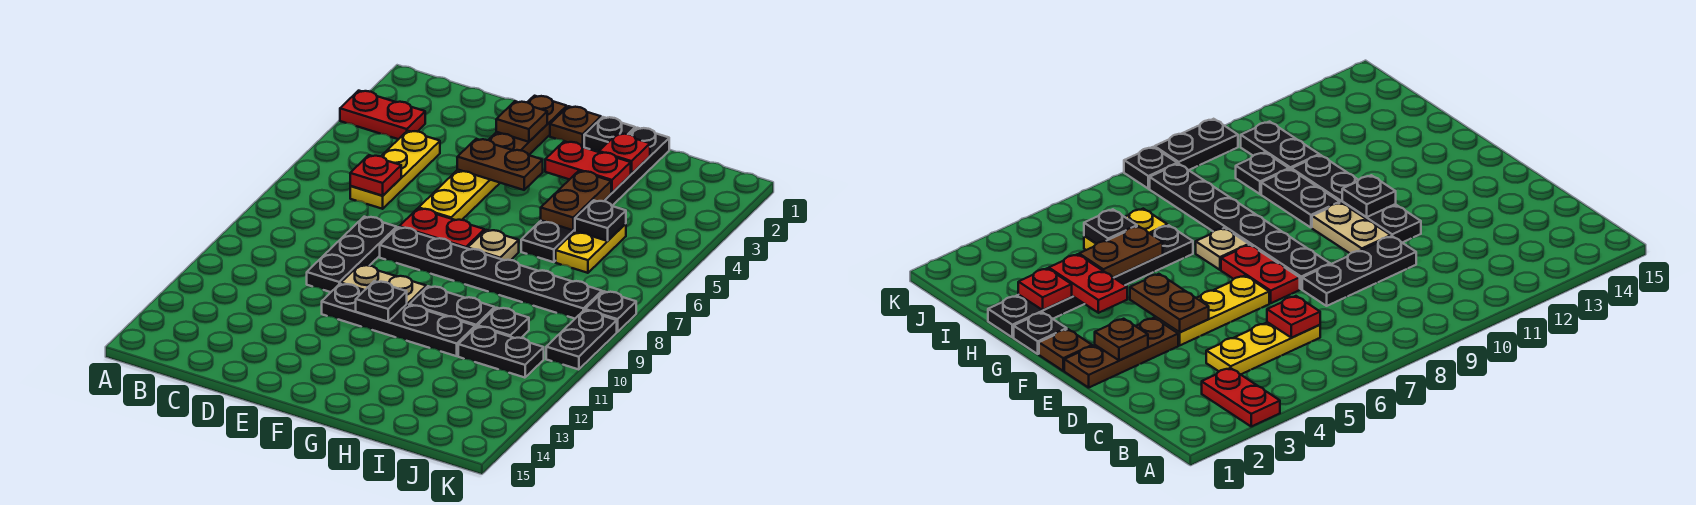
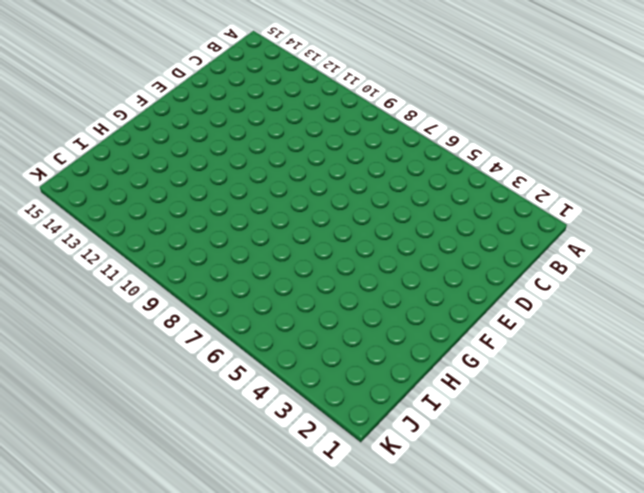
none -> red 1x2 plate [340,91,425,139]
none -> yellow 1x3 plate [350,131,440,209]
none -> black 1x3 plate [307,217,397,292]

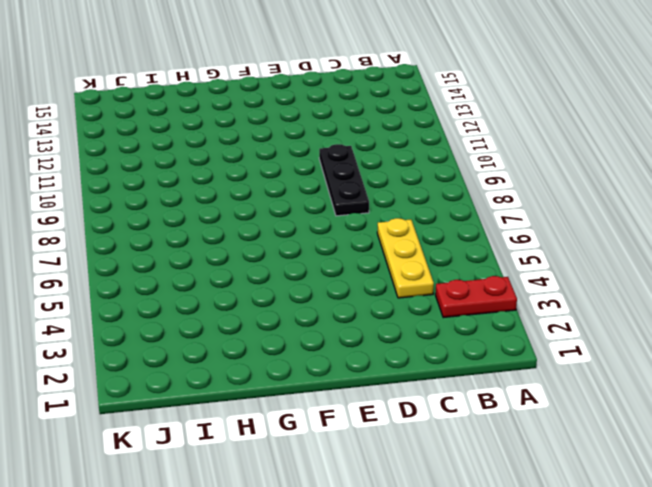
none -> brown 1x3 plate [489,96,567,155]
none -> yellow 1x3 plate [419,170,500,220]
none -> red 1x2 plate [399,208,484,249]

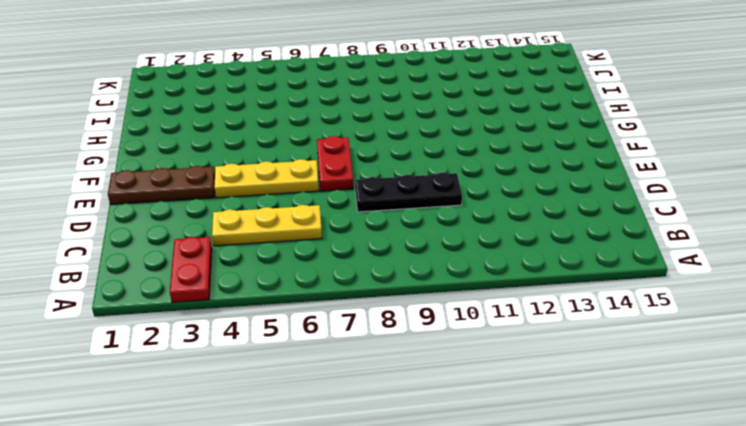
none -> black 1x6 plate [380,227,602,319]
none -> tan 1x2 plate [341,265,426,305]
none -> black 1x4 plate [322,284,475,356]

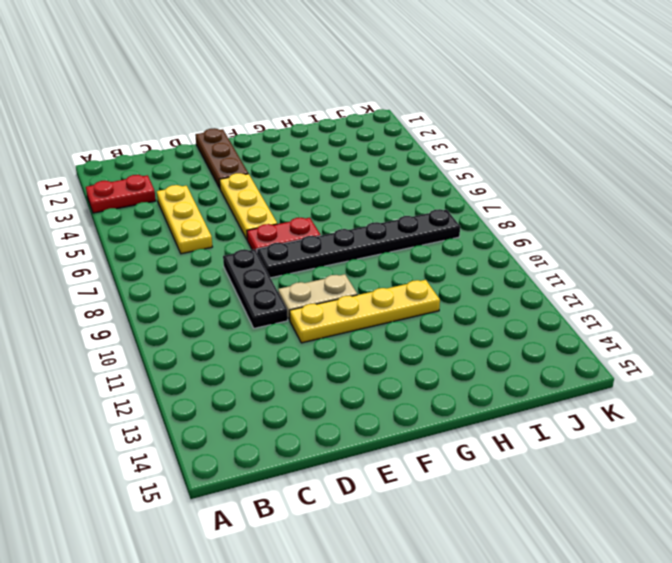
yellow 1x4 plate [290,280,440,343] -> black 1x4 plate [322,284,475,356]
none -> brown 1x1 plate [550,106,601,147]
none -> black 1x1 plate [584,117,635,151]
none -> tan 1x1 plate [468,230,519,260]

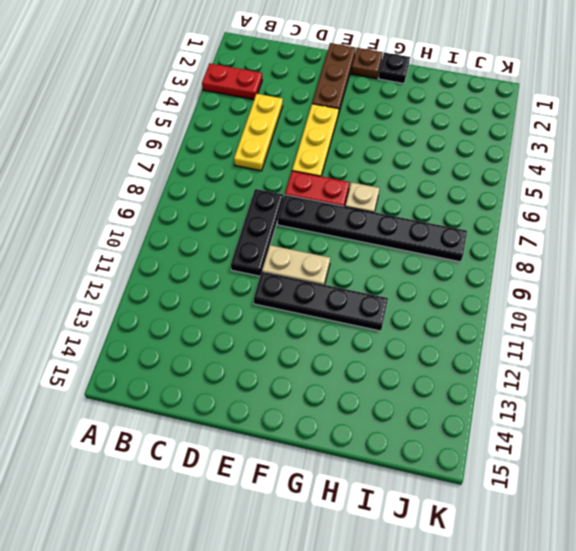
none -> black 1x2 plate [409,286,495,328]
none -> black 1x6 plate [521,128,669,262]
none -> yellow 1x2 plate [556,224,626,273]

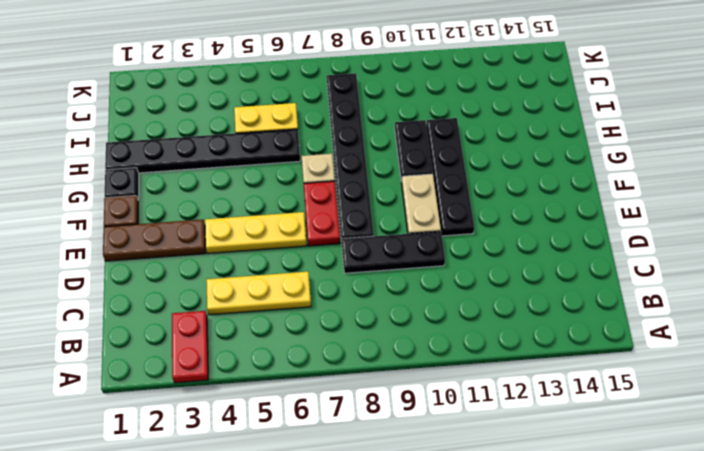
none -> black 1x1 plate [478,308,529,338]
none -> black 1x2 plate [458,326,544,378]
none -> black 1x1 plate [585,291,636,332]

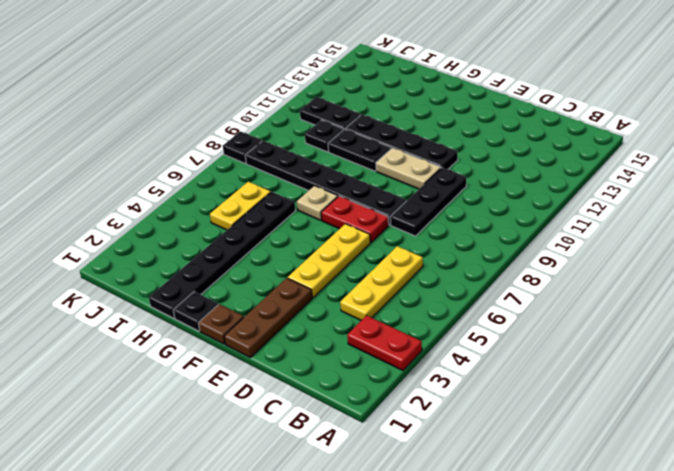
none -> black 1x2 plate [546,310,617,370]
none -> red 1x1 plate [350,155,401,196]
none -> brown 1x1 plate [496,101,547,142]

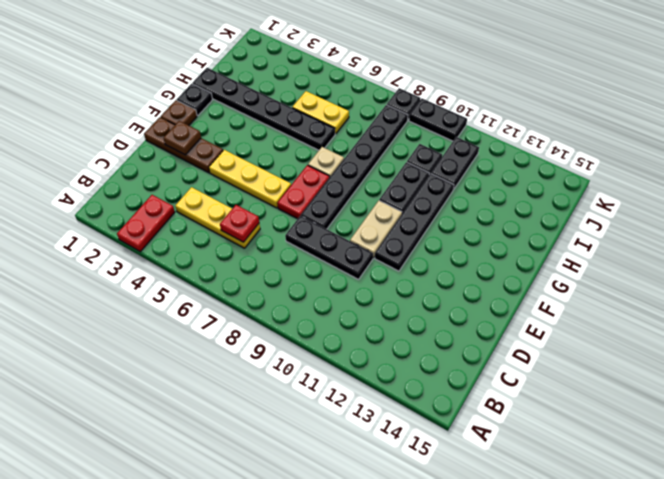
none -> brown 1x2 plate [457,139,543,190]
none -> black 1x1 plate [356,281,407,322]
none -> red 1x2 plate [545,142,631,193]

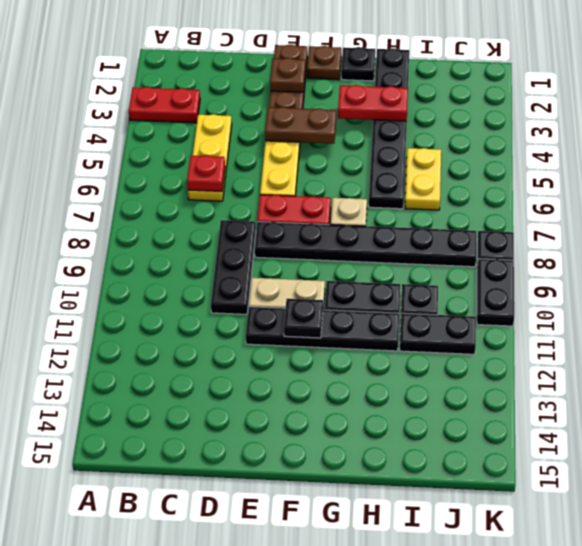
none -> red 1x1 plate [599,133,650,174]
none -> brown 1x2 plate [541,171,611,230]
none -> black 1x1 plate [575,200,626,241]

